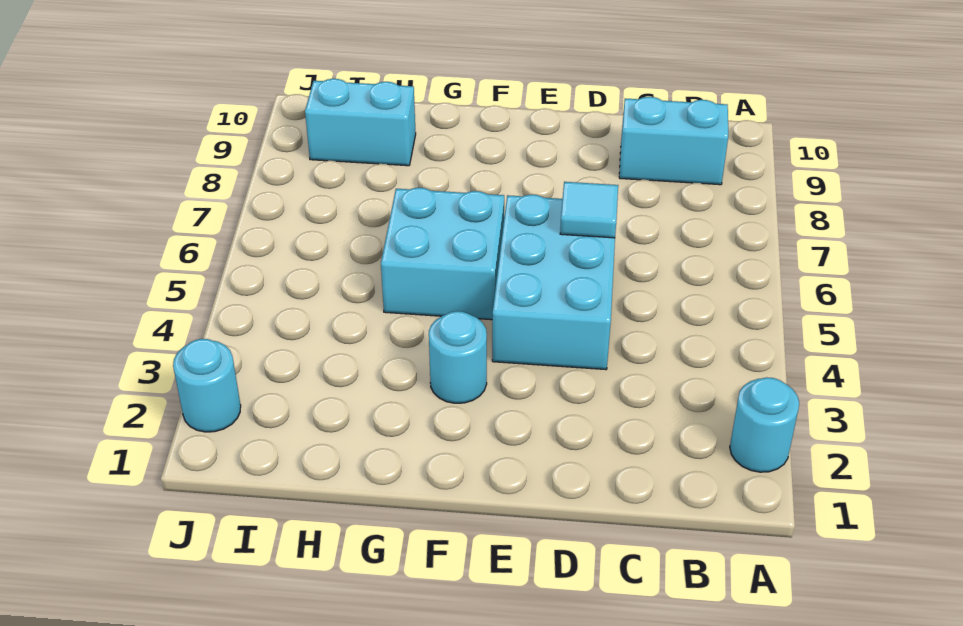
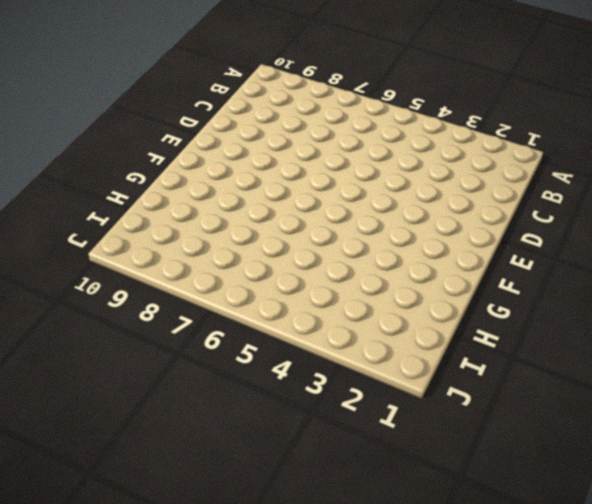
none -> cyan 1x1 round brick [730,377,799,472]
none -> cyan 1x2 brick [619,97,728,185]

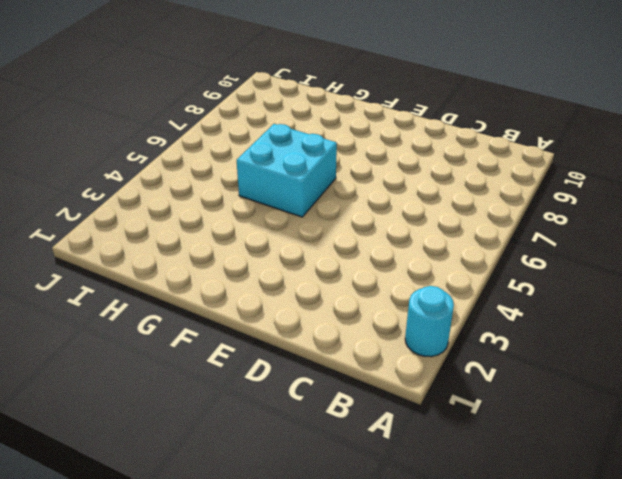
none -> cyan 1x2 brick [619,97,728,185]
none -> cyan 2x3 brick [492,195,615,370]

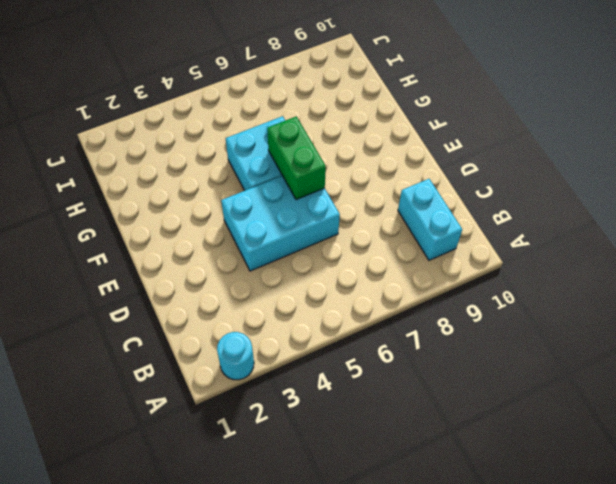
green 1x2 brick [267,117,326,200] -> none
none -> cyan 1x1 round brick [429,311,487,403]
none -> cyan 1x2 brick [305,79,416,166]

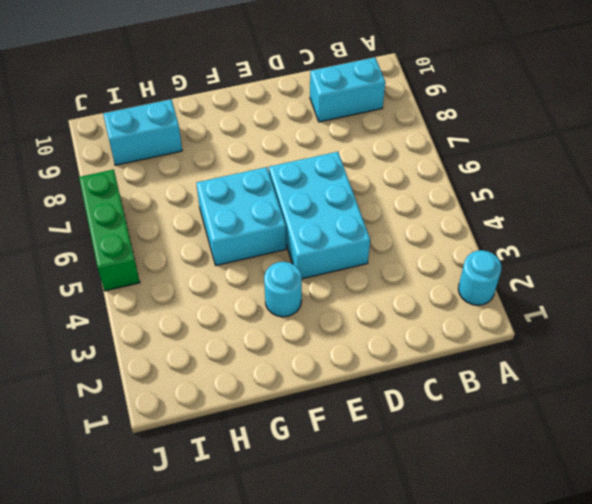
green 1x3 brick [79,170,140,291] -> none
none -> cyan 1x1 round brick [173,339,241,432]
none -> cyan 1x1 tile [560,182,618,238]

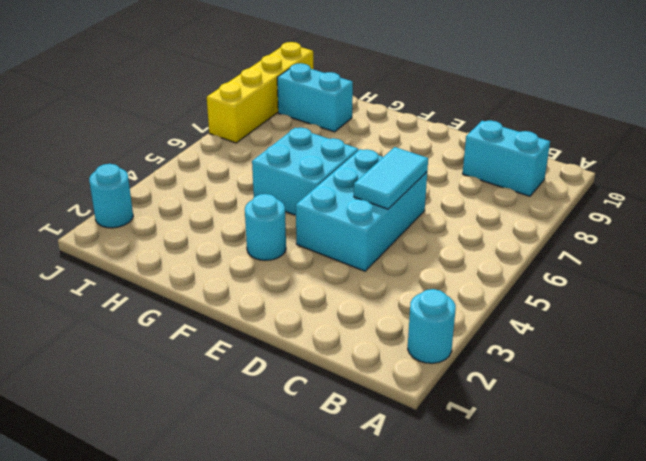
cyan 1x2 tile [354,147,428,209] -> cyan 1x1 tile [560,182,618,238]
yellow 1x4 brick [207,42,313,143] -> none

